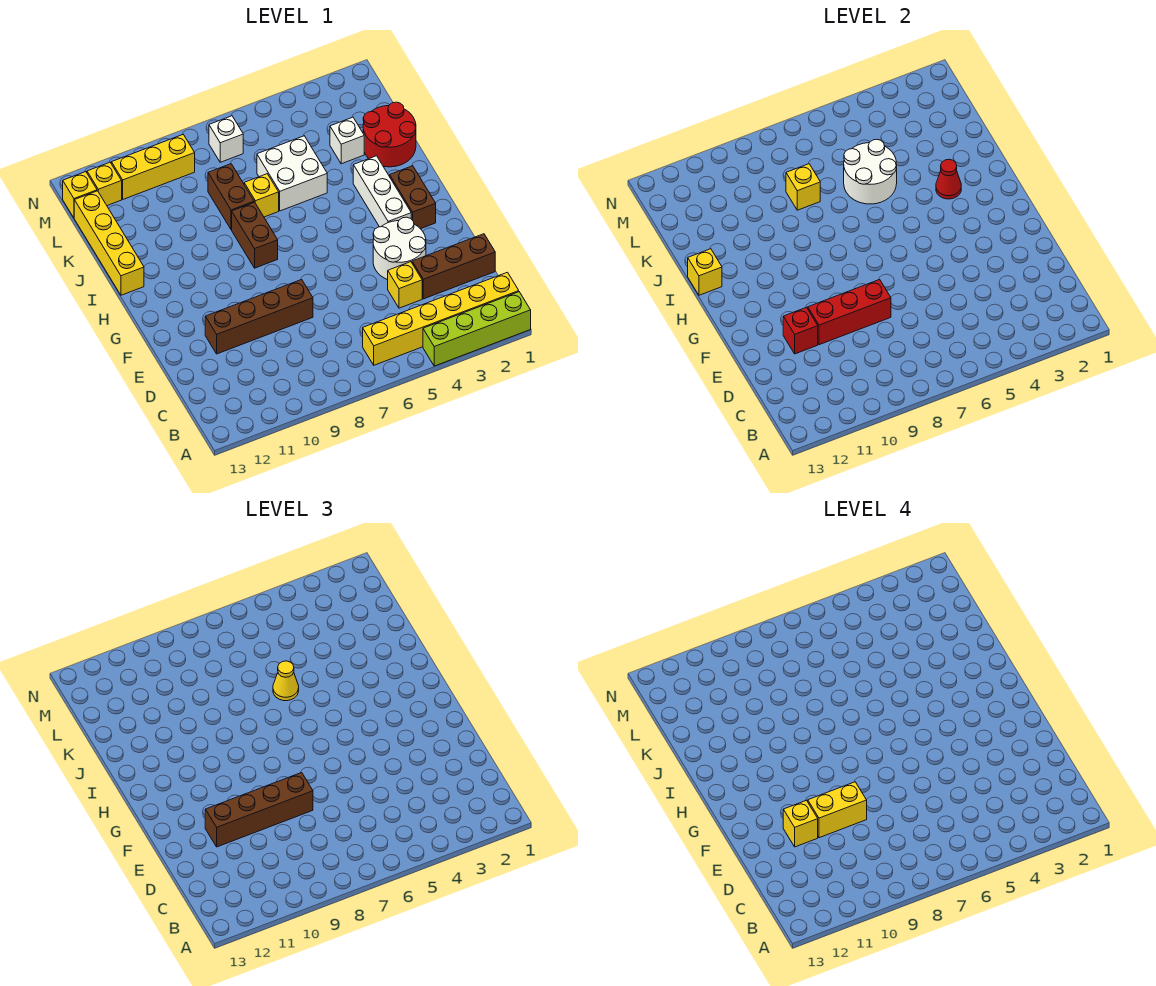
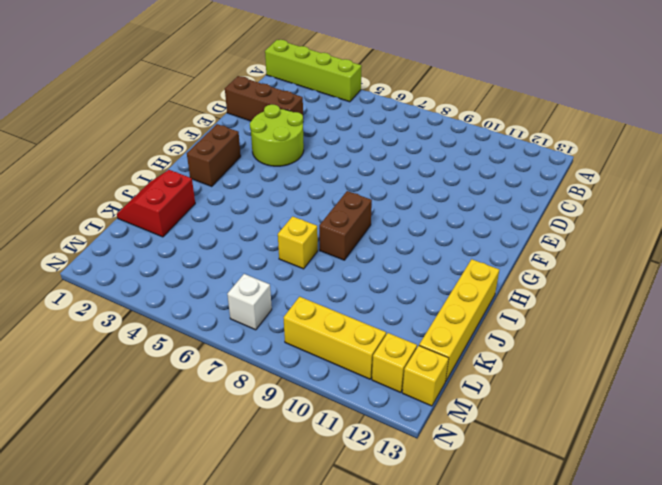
lime 2x2 round brick [250,104,304,166] -> white 2x2 round brick [373,217,426,280]
red 2x2 slope [117,170,195,237] -> red 2x2 round brick [363,102,416,167]
none -> yellow 1x6 brick [363,272,519,365]
none -> yellow 1x1 brick [388,262,422,308]
none -> brown 1x4 brick [205,280,313,354]

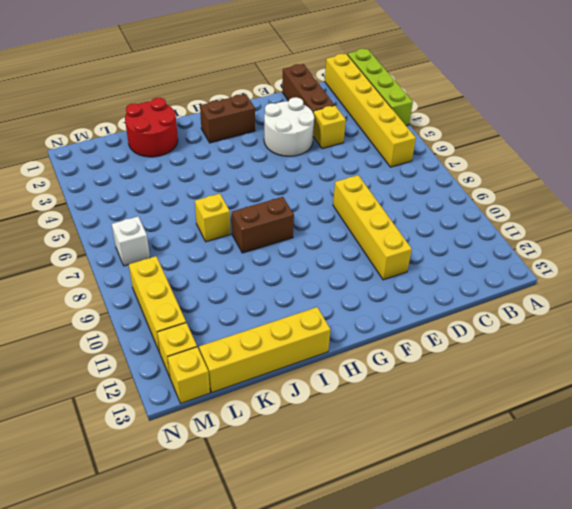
yellow 1x4 brick [333,175,412,280] -> brown 1x4 brick [205,280,313,354]
none -> white 1x3 brick [353,156,411,227]
none -> white 2x2 brick [257,136,327,211]
none -> brown 1x2 brick [208,164,254,230]

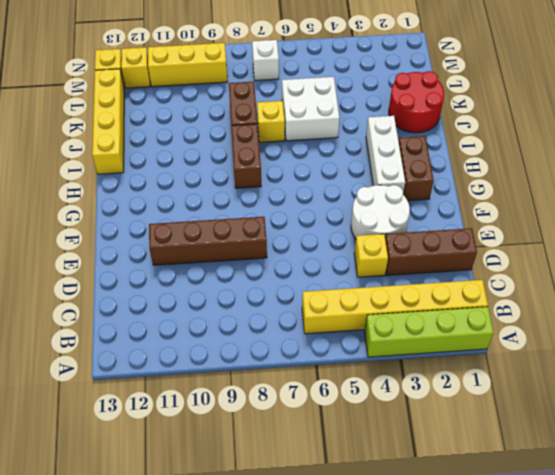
none -> white 1x1 brick [330,117,364,164]
none -> red 1x3 brick [808,280,891,345]
none -> red 1x1 brick [783,307,818,354]

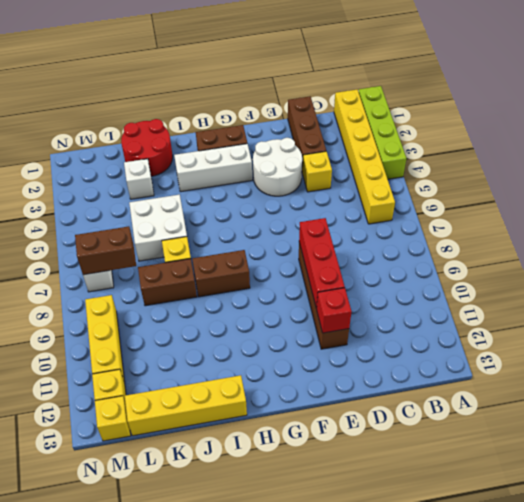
brown 1x2 brick [75,226,136,275] -> none
none -> red 1x1 cone [936,159,961,199]
none -> yellow 1x1 brick [688,249,722,295]
none -> white 2x2 round brick [844,139,897,204]

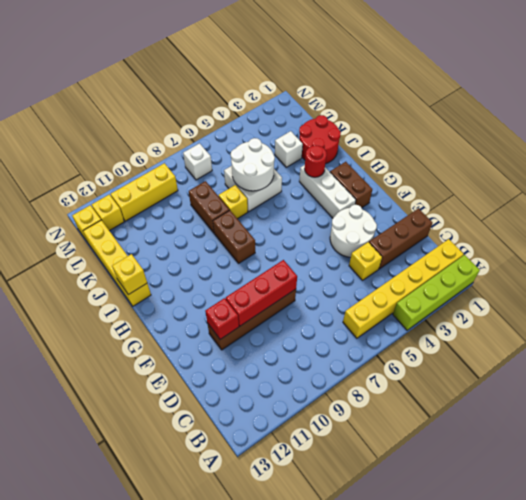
red 1x1 round brick [305,145,327,177] -> red 1x1 cone [936,159,961,199]
none -> yellow 1x1 brick [786,164,820,210]
none -> brown 1x4 brick [205,773,313,847]
none -> yellow 1x1 cone [273,661,299,701]

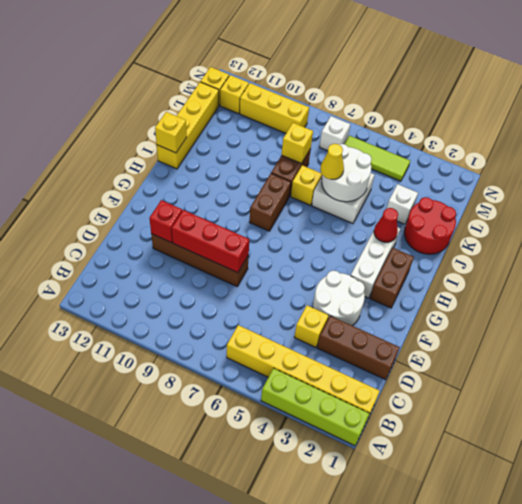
lime 1x3 tile [345,136,410,181] -> none
none -> brown 1x4 brick [205,773,313,847]
none -> yellow 1x2 brick [808,782,867,838]
none -> yellow 1x1 brick [783,800,818,847]

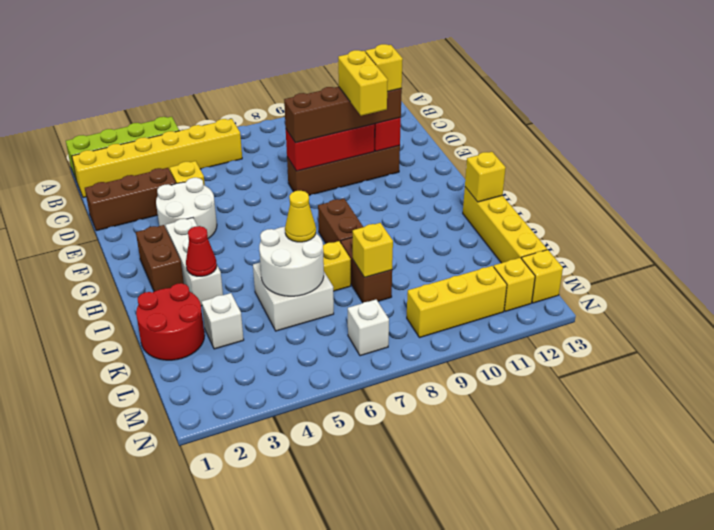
yellow 1x2 brick [338,50,388,116] -> yellow 1x2 brick turned to [808,782,867,838]

